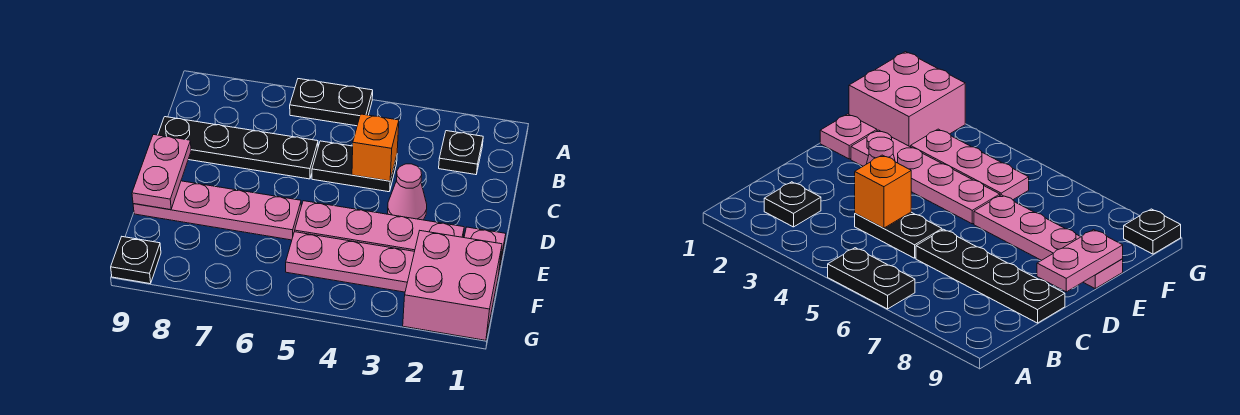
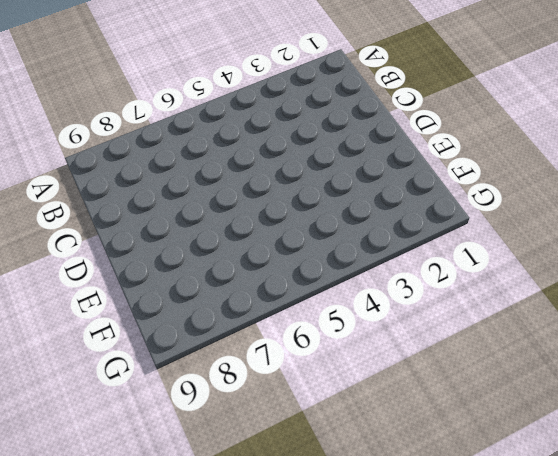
none -> black 1x2 plate [290,79,373,126]
none -> black 1x1 plate [439,131,483,175]
none -> black 1x2 plate [312,141,397,192]

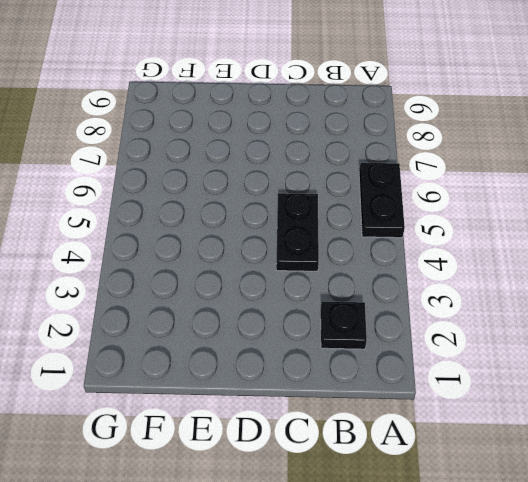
none -> black 1x4 plate [158,117,318,179]
none -> pink 1x1 cone [388,164,427,220]
none -> pink 1x1 plate [464,227,506,270]

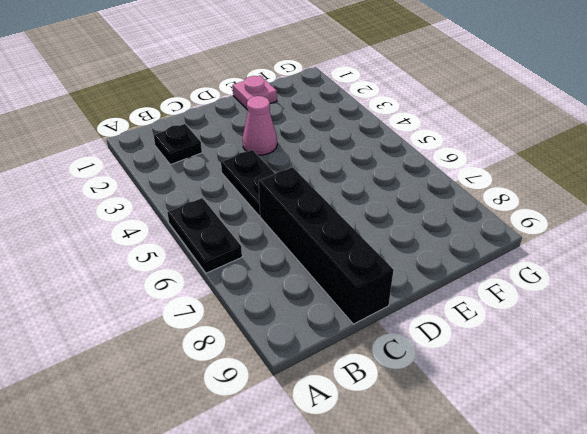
black 1x4 brick [259,167,393,324] -> black 1x4 plate [158,117,318,179]
none -> pink 1x4 plate [295,201,464,251]
none -> pink 1x4 plate [133,181,301,240]
none -> pink 2x2 brick [403,231,502,340]

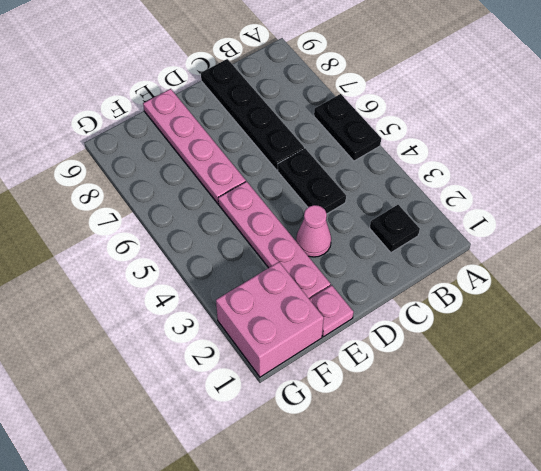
none -> pink 1x3 plate [286,232,415,292]
none -> black 1x1 plate [111,237,161,284]
none -> orange 1x1 brick [352,114,399,181]

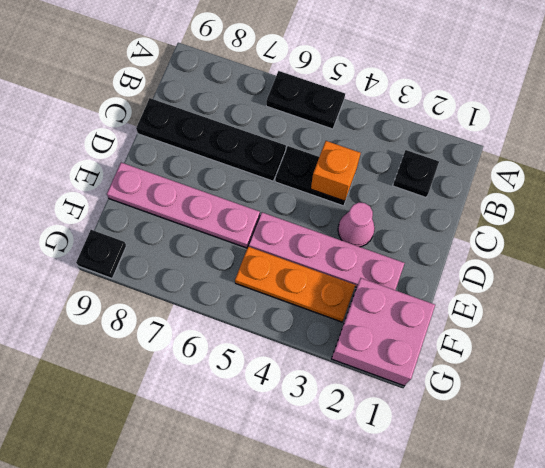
orange 1x3 plate [235,246,356,322] -> pink 1x3 plate [286,232,415,292]
none -> pink 1x1 plate [464,227,506,270]
none -> pink 1x2 plate [132,134,191,210]

